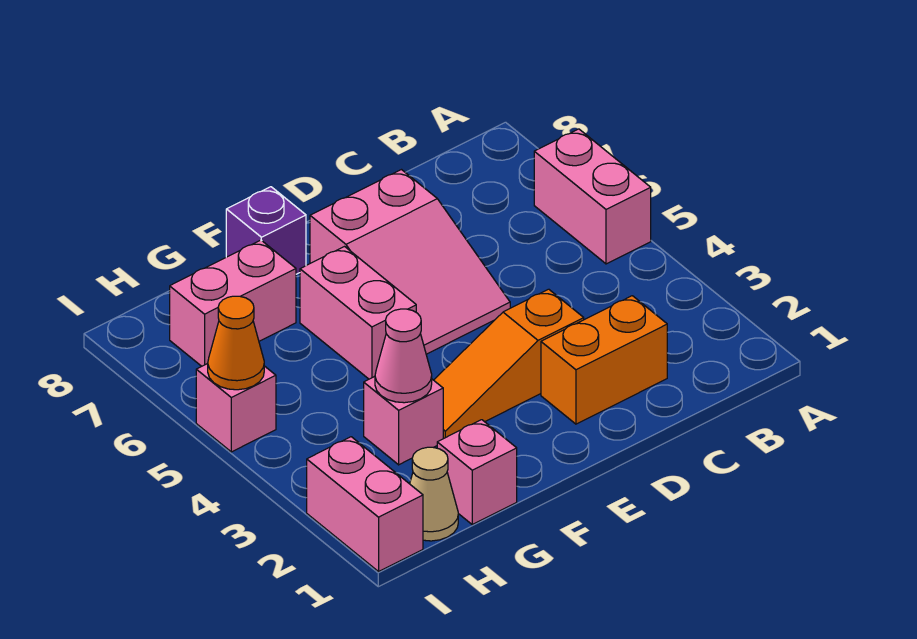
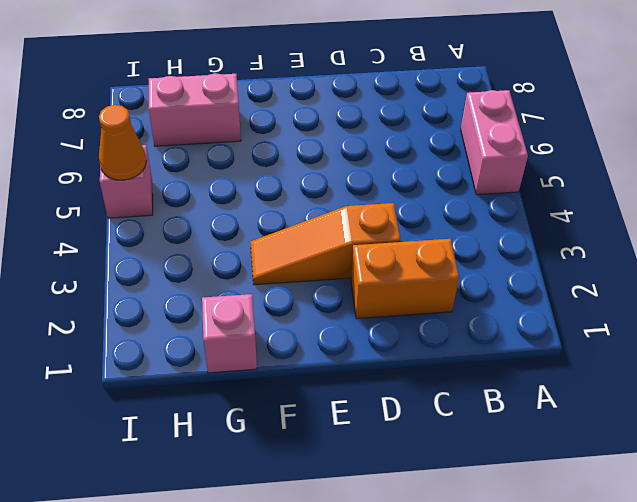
none -> pink 2x3 slope [310,170,510,354]
none -> pink 1x2 brick [300,247,416,379]
none -> purple 1x1 brick [226,187,306,274]

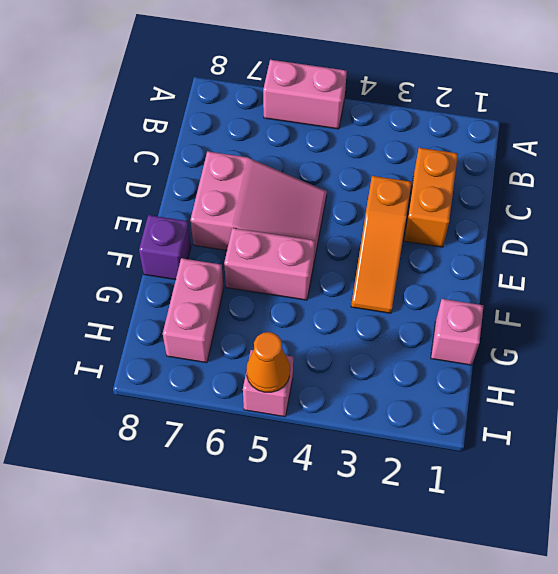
none -> pink 1x1 brick [364,377,443,465]
none -> tan 1x1 cone [410,447,458,541]
none -> pink 1x2 brick [307,437,423,572]

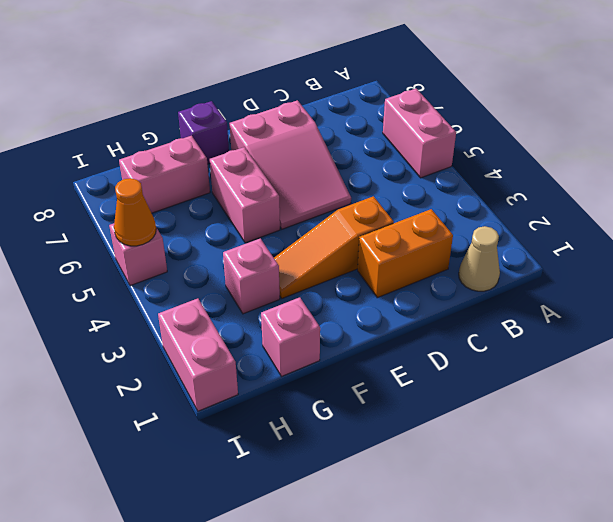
tan 1x1 cone [459,226,500,291] -> tan 1x1 cone moved to [410,447,458,541]
none -> pink 1x1 cone [375,309,432,403]

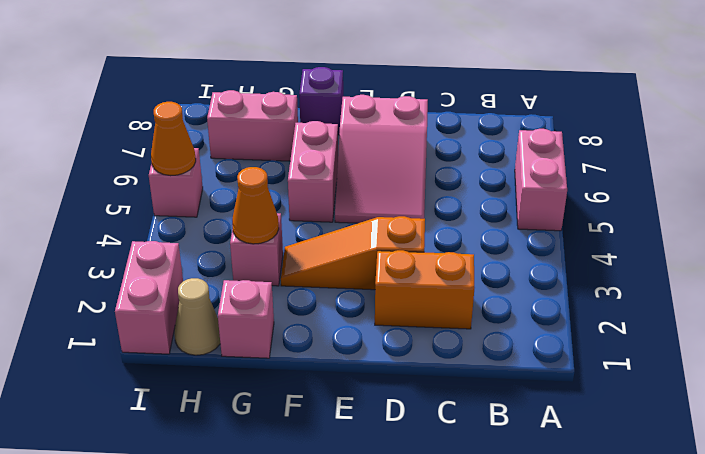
orange 1x1 cone [232,167,279,244] -> pink 1x1 cone [375,309,432,403]

